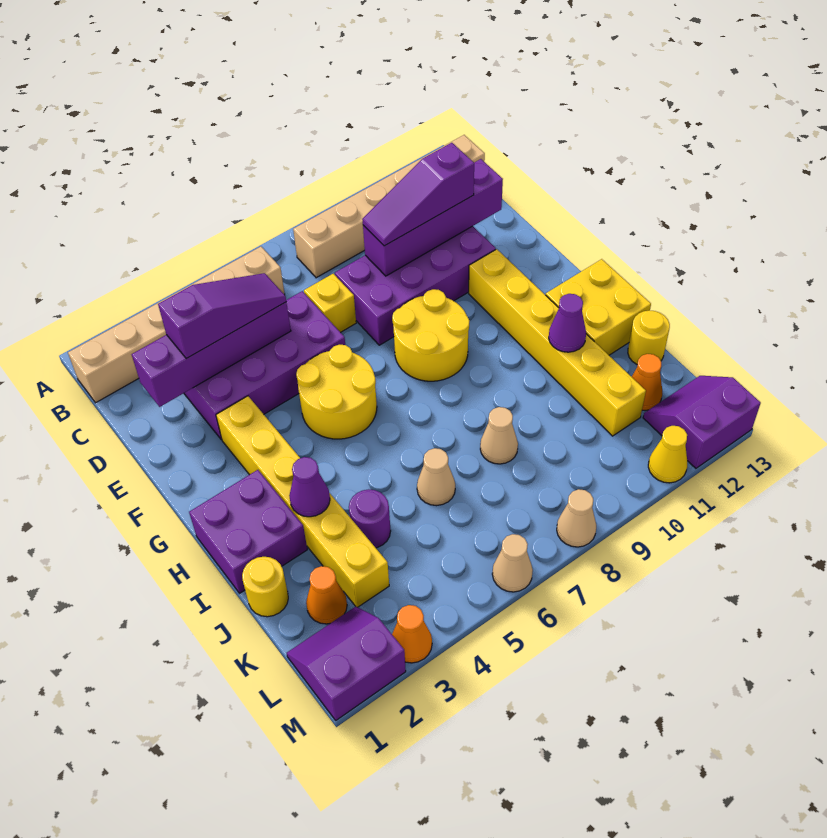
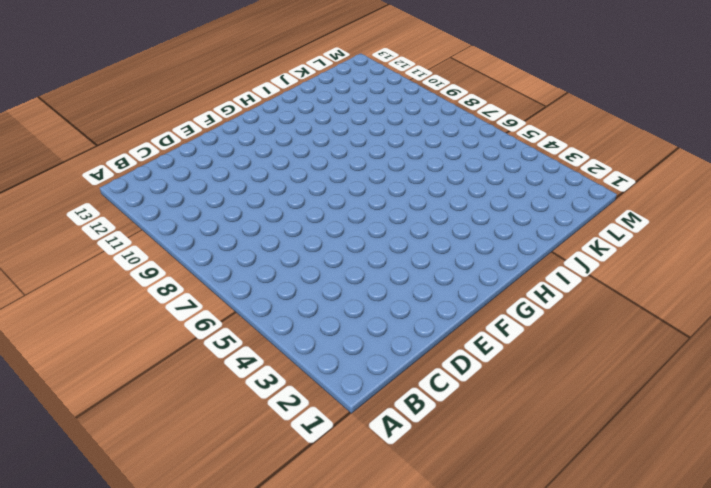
none -> tan 1x6 brick [68,247,285,403]
none -> tan 1x6 brick [293,135,485,278]
none -> purple 2x4 brick [184,291,345,440]
none -> yellow 1x1 brick [304,274,356,332]

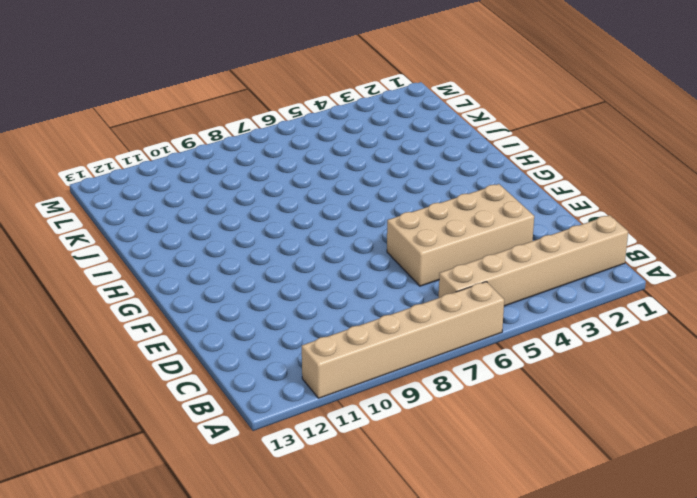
tan 1x6 brick [302,282,504,398] -> tan 1x6 brick moved to [293,135,485,278]
tan 2x4 brick [387,184,534,286] -> purple 2x4 brick [184,291,345,440]
none -> yellow 1x1 brick [304,274,356,332]
none -> purple 2x4 brick [335,226,496,345]
none -> yellow 1x6 brick [216,396,389,607]
none -> yellow 2x2 round brick [296,345,377,439]

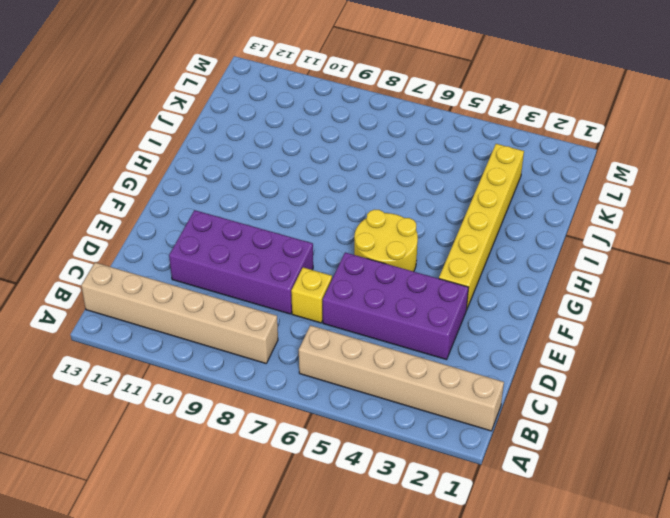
none -> yellow 2x2 round brick [392,289,470,381]
none -> yellow 1x6 brick [469,249,646,436]
none -> purple 2x2 brick [189,470,307,593]
none -> yellow 2x2 brick [546,259,651,355]

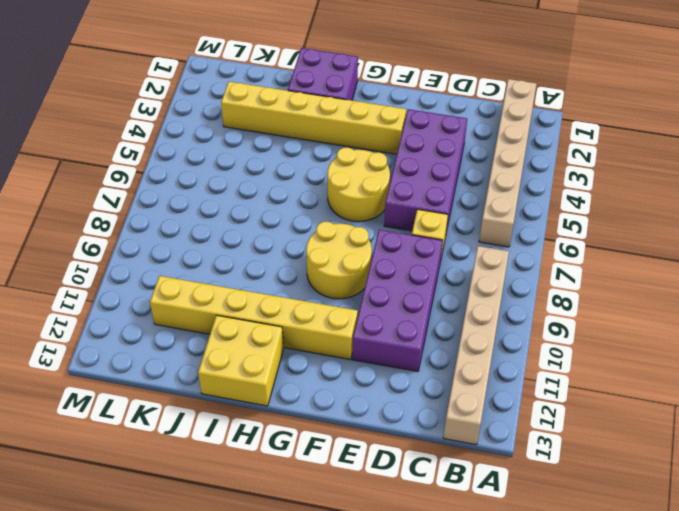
none -> yellow 1x1 round brick [242,557,288,617]
none -> purple 1x1 round brick [349,489,391,548]
none -> tan 1x1 cone [417,448,455,506]
none -> tan 1x1 cone [480,407,518,464]

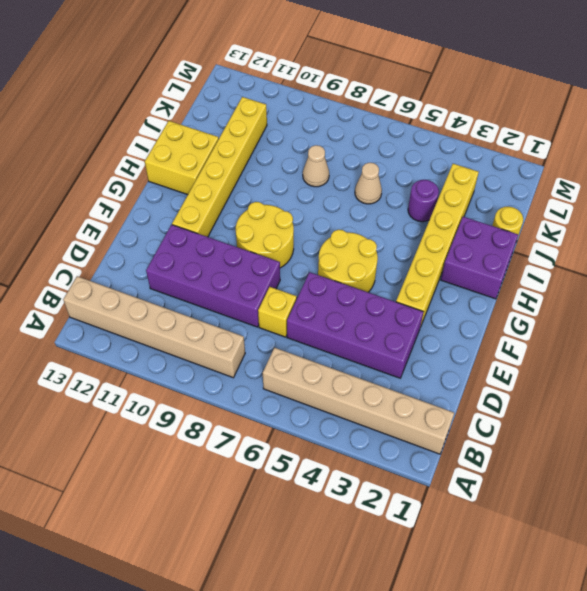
none -> yellow 1x1 round brick [628,311,670,364]
none -> orange 1x1 cone [306,566,347,624]
none -> orange 1x1 cone [632,354,662,411]
none -> purple 2x2 slope [287,606,406,720]

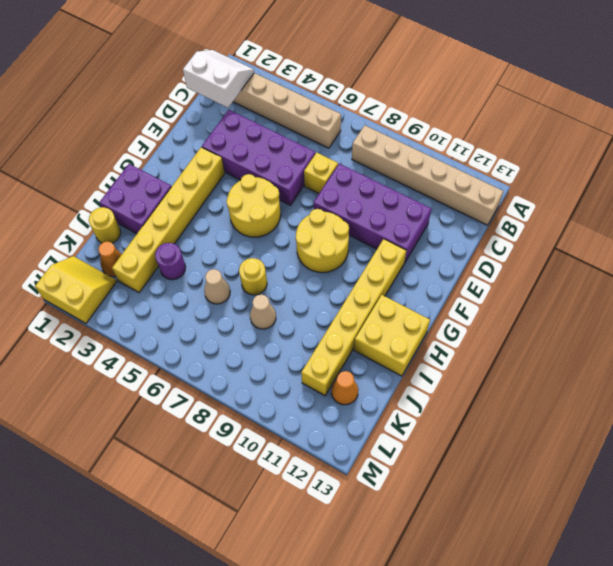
white 2x2 slope [183,50,254,108] -> none
yellow 1x1 round brick [239,258,267,295] -> yellow 1x1 round brick moved to [628,311,670,364]
yellow 2x2 slope [35,256,117,323] -> purple 2x2 slope [287,606,406,720]
none -> purple 2x2 slope [643,376,761,468]
none -> orange 1x1 cone [392,605,432,663]
none -> tan 1x1 cone [492,534,533,592]
none -> tan 1x1 cone [557,489,596,547]

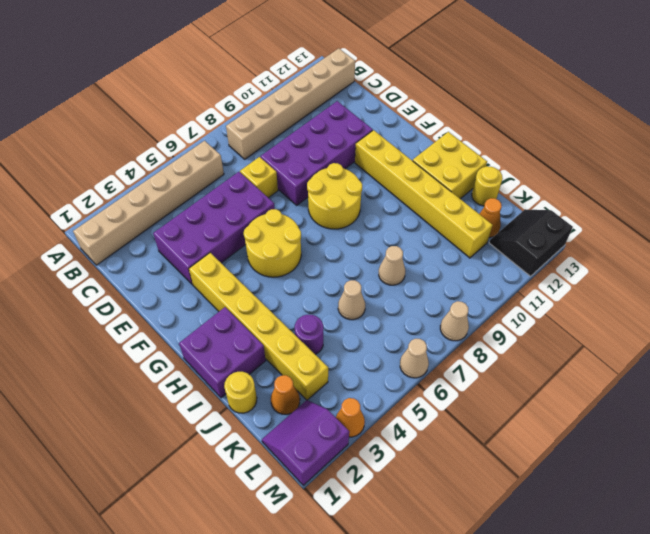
black 2x2 slope [489,209,573,276] -> purple 2x2 slope [643,376,761,468]
none -> yellow 1x1 cone [648,426,687,483]
none -> purple 1x4 brick [132,302,291,407]
none -> purple 1x4 brick [363,159,503,276]
none -> purple 1x1 cone [289,457,330,517]

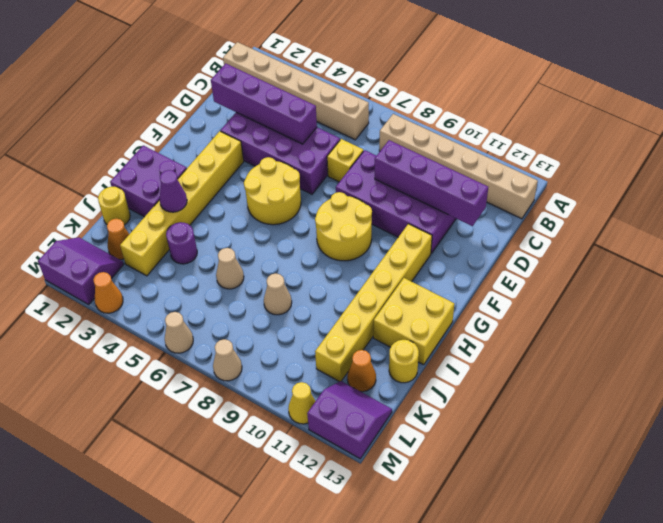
none -> purple 1x1 cone [549,294,586,352]
none -> purple 1x3 slope [158,273,286,359]
none -> purple 1x3 slope [362,143,474,246]

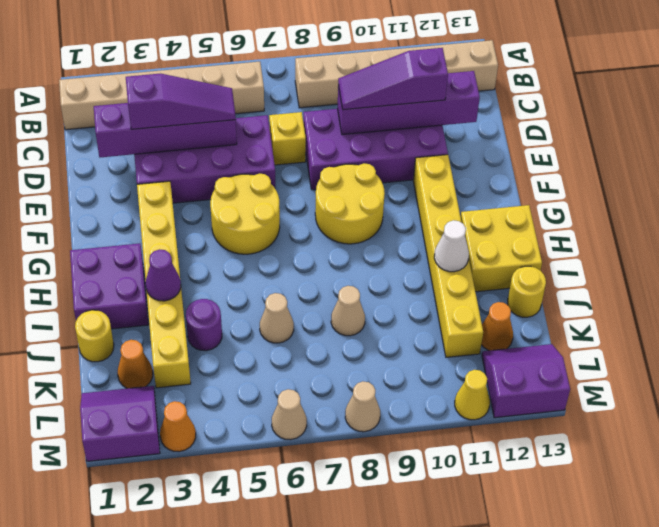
white 1x1 cone [434,220,469,272] -> purple 1x1 cone [549,294,586,352]

